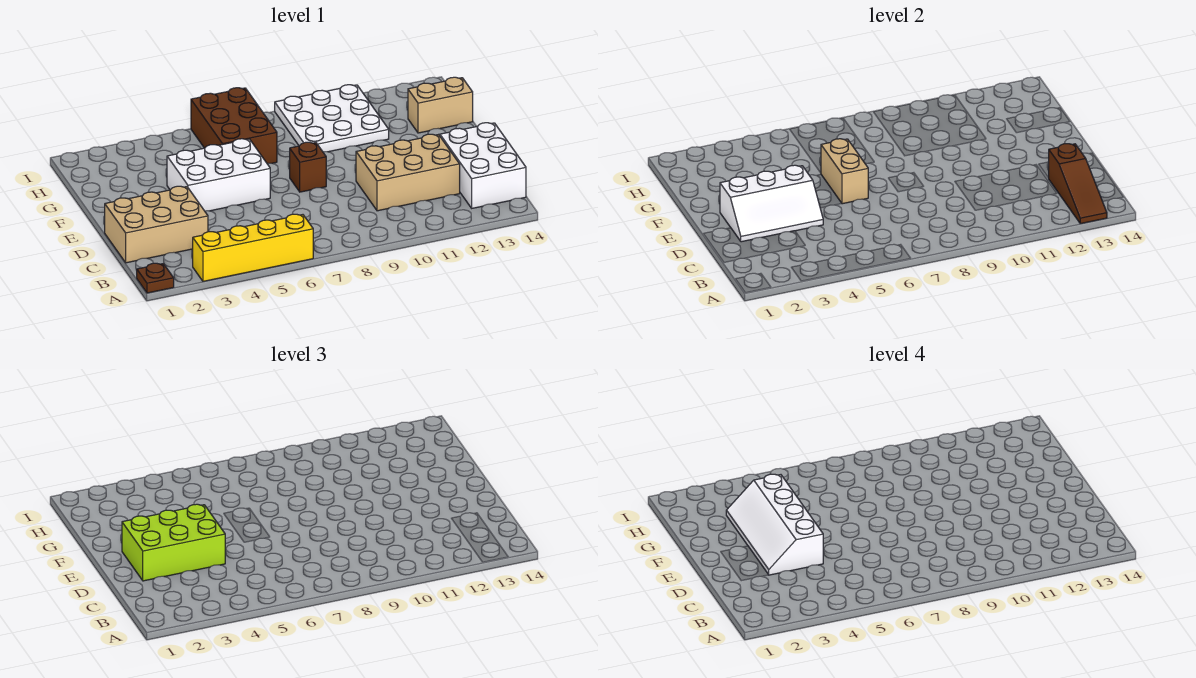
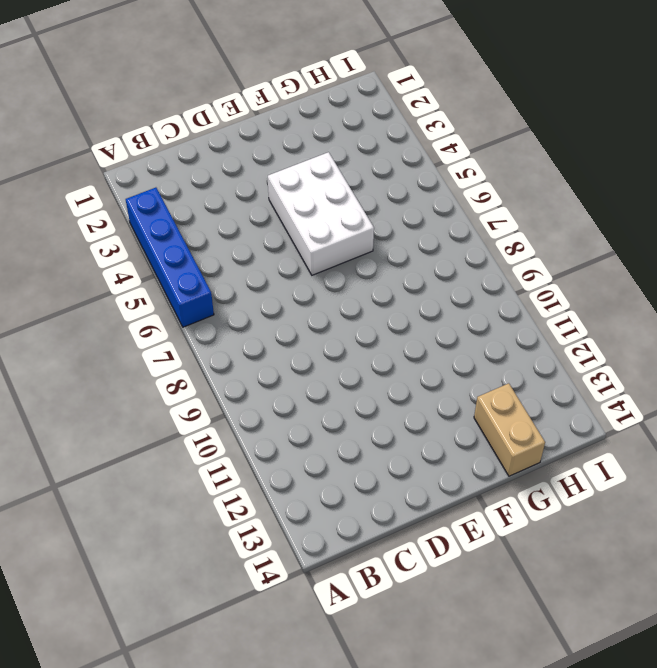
blue 1x4 brick [126,188,214,327] -> yellow 1x4 brick [193,214,313,281]
none -> brown 1x1 plate [137,263,174,293]
none -> white 2x3 brick [440,123,526,208]
none -> tan 2x3 brick [105,186,208,263]

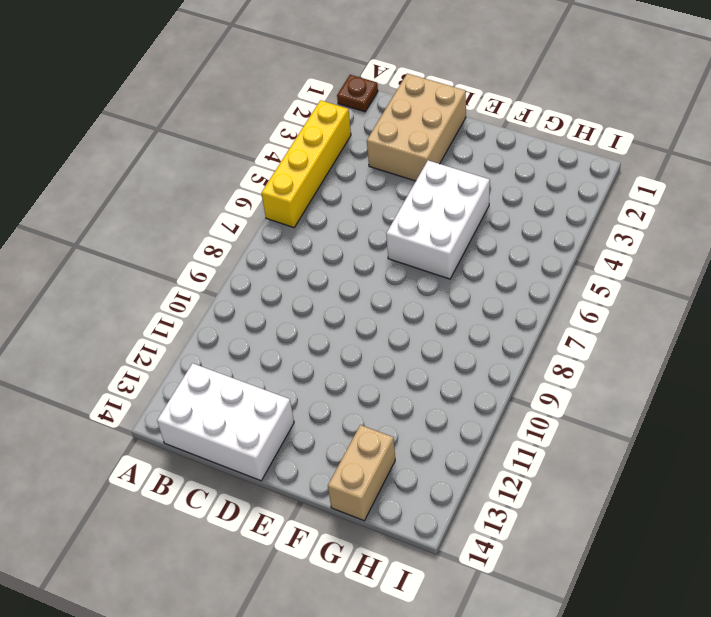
none -> tan 2x3 brick [356,134,460,211]
none -> brown 1x1 brick [290,142,326,192]
none -> brown 2x3 brick [191,88,277,163]

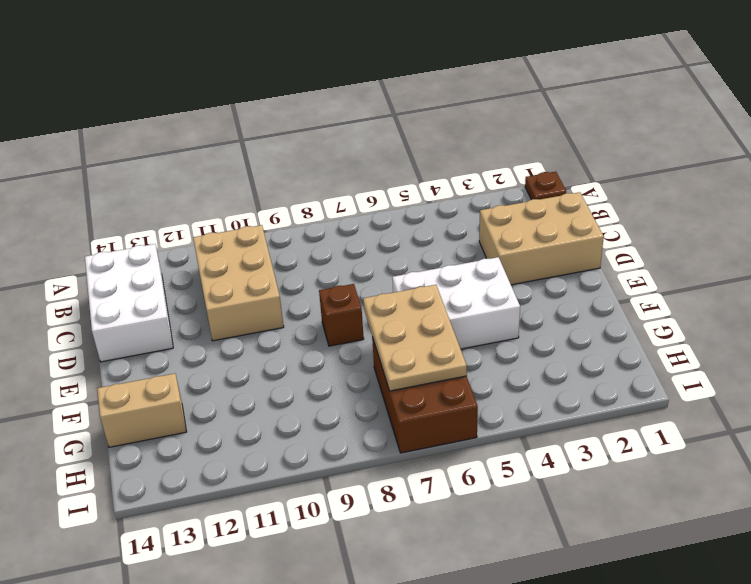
tan 2x3 brick [193,225,284,341] -> tan 2x3 brick turned to [356,134,460,211]
tan 2x3 plate [363,285,467,391] -> tan 1x2 brick [821,139,868,204]
none -> yellow 1x4 brick [193,214,313,281]
none -> white 3x3 plate [275,85,389,152]
none -> brown 1x3 slope [1049,144,1107,224]

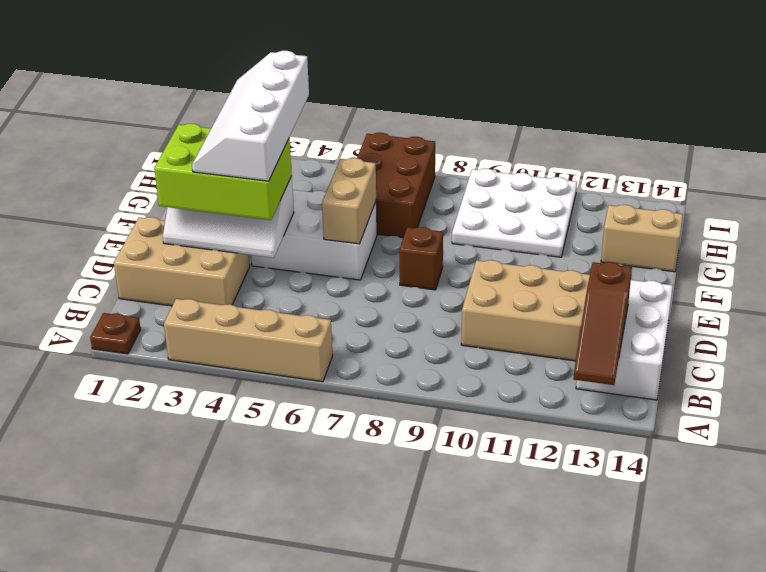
tan 1x4 brick [164,299,333,382] -> yellow 1x4 brick [193,214,313,281]

